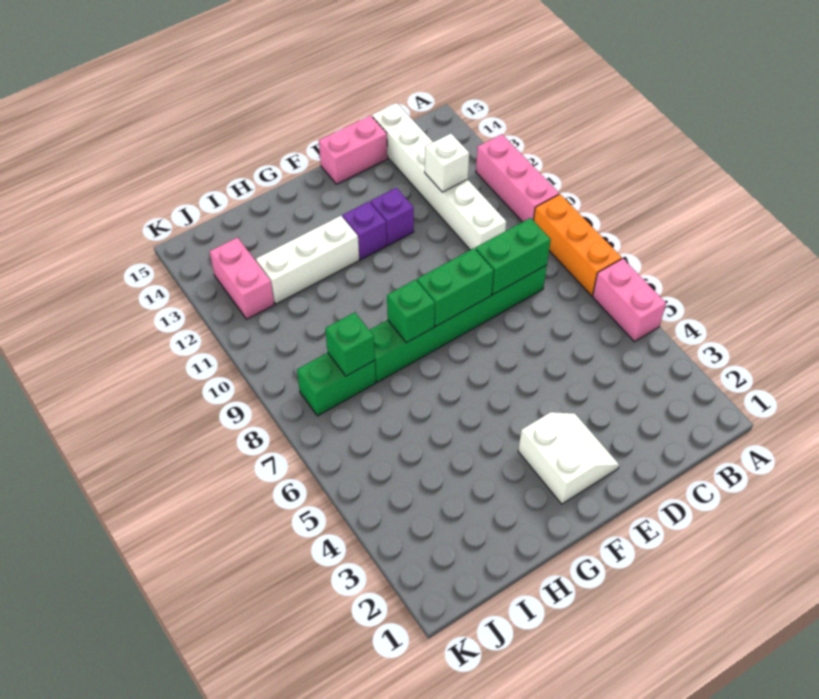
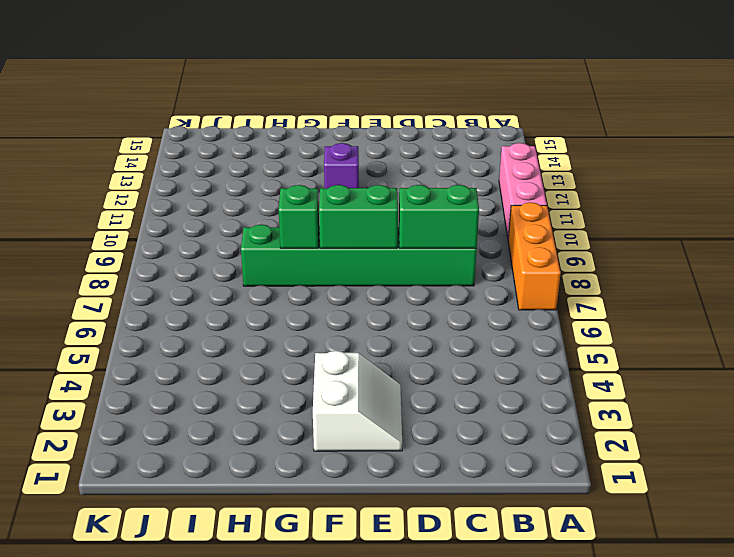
none -> pink 1x2 brick [593,259,666,342]
none -> white 1x6 brick [372,103,506,250]
none -> pink 1x2 brick [319,115,388,184]

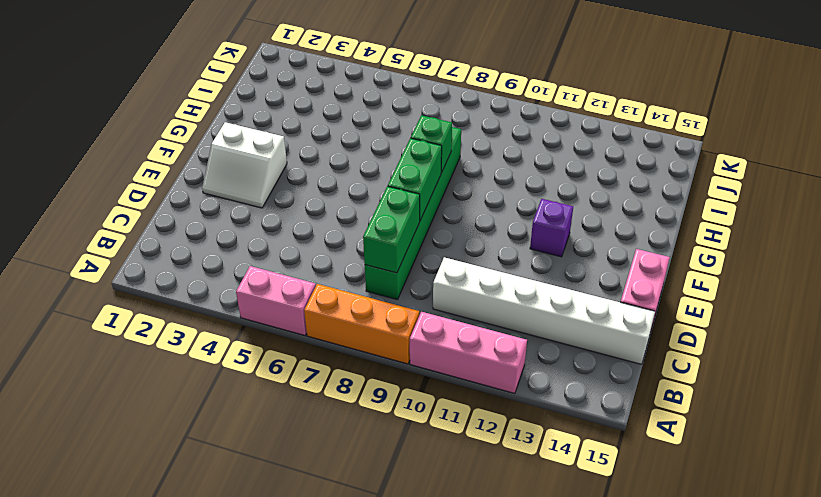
none -> purple 1x1 brick [370,188,414,245]
none -> white 1x3 brick [256,216,359,304]
none -> green 1x2 brick [297,353,376,416]

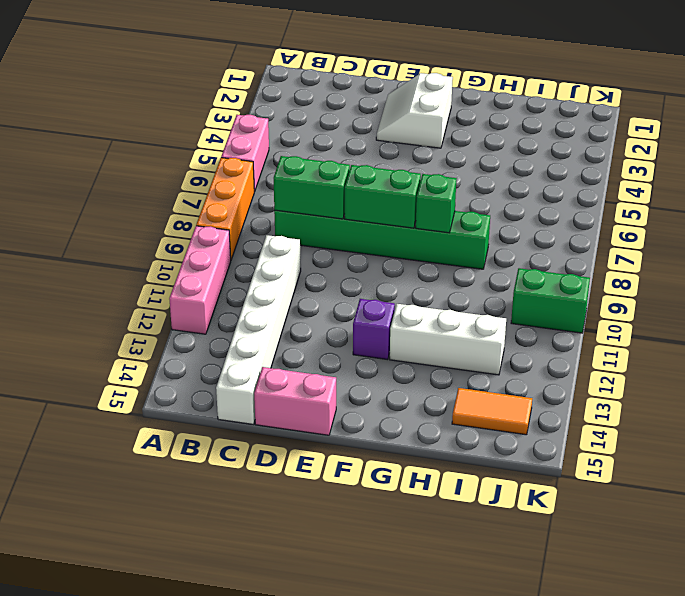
orange 1x2 tile [452,388,532,435] -> none
green 1x2 brick [511,268,590,333] -> green 1x2 brick moved to [297,353,376,416]
none -> purple 1x1 brick [370,188,414,245]
none -> pink 1x2 brick [210,238,274,319]
none -> white 1x1 brick [425,134,469,192]

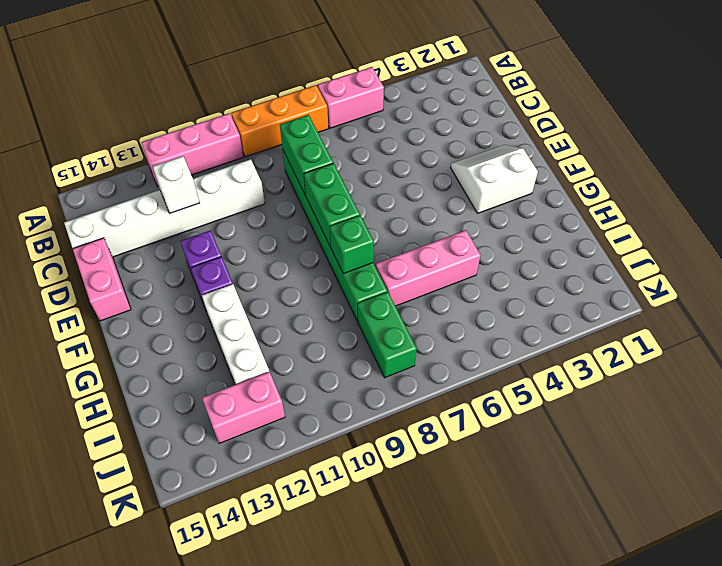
pink 1x3 brick [375,230,481,306] -> none
none -> green 1x1 brick [325,312,375,376]

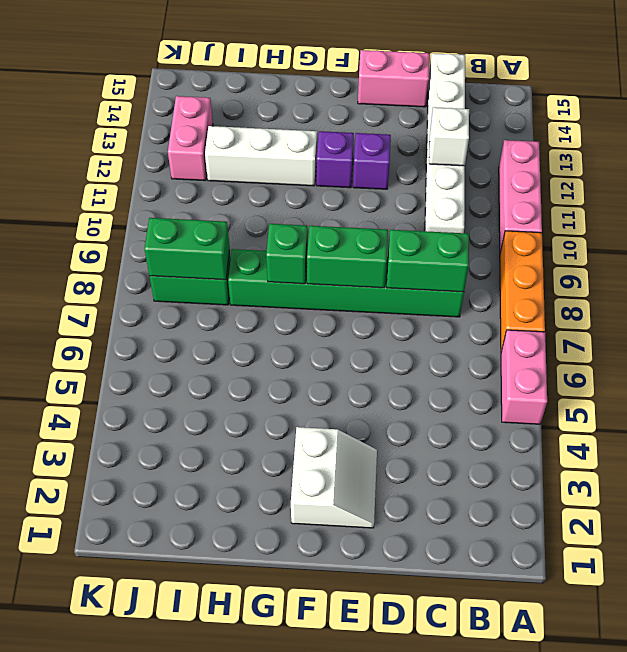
green 1x2 brick [145,218,230,280] -> green 1x1 brick [325,312,375,376]

